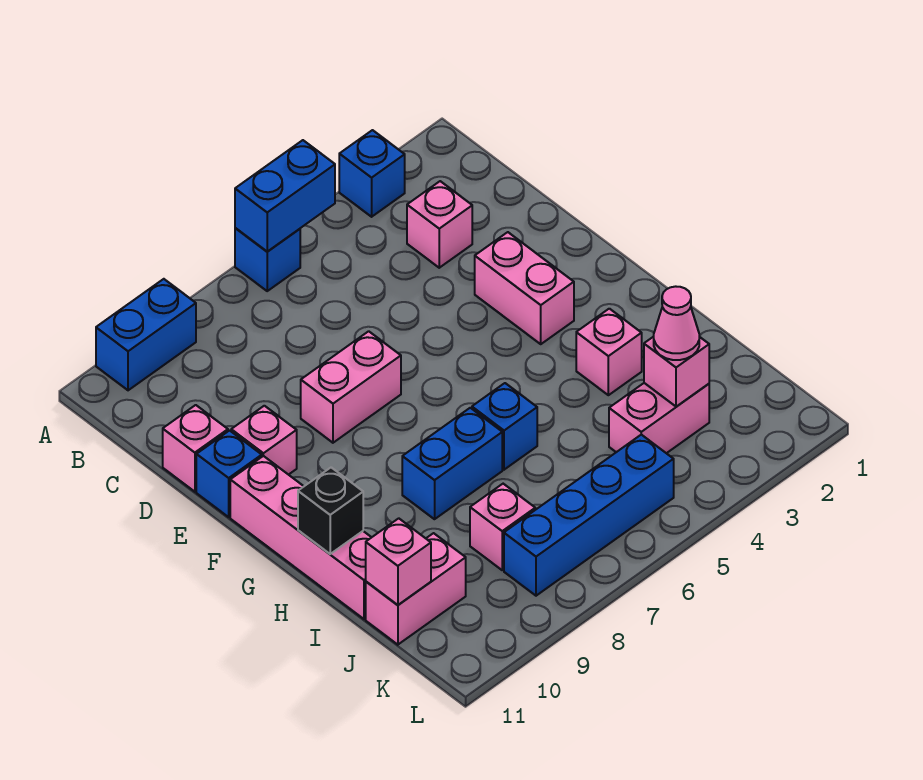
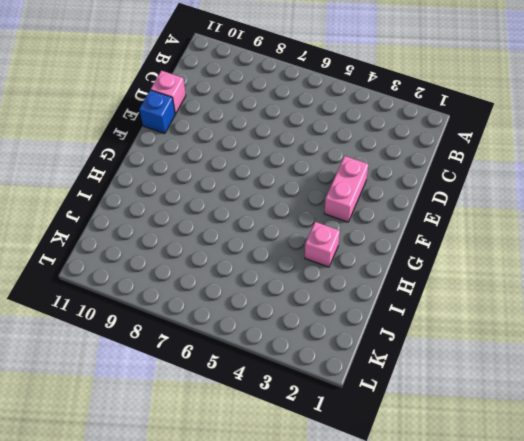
none -> blue 1x1 brick [339,130,405,217]
none -> blue 1x1 brick [235,228,300,291]
none -> blue 1x2 brick [96,279,196,390]

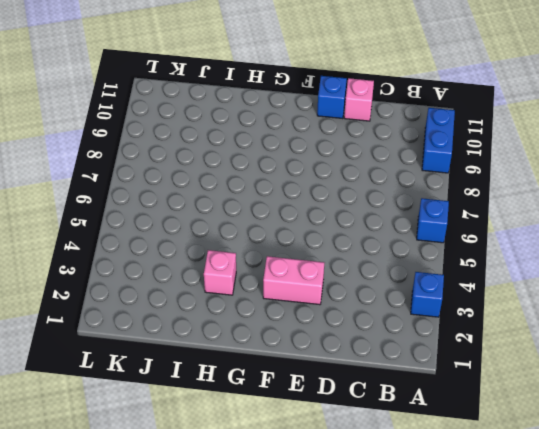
none -> pink 1x1 brick [407,181,472,268]
none -> pink 1x2 brick [301,331,401,443]
none -> pink 1x1 brick [231,406,297,475]

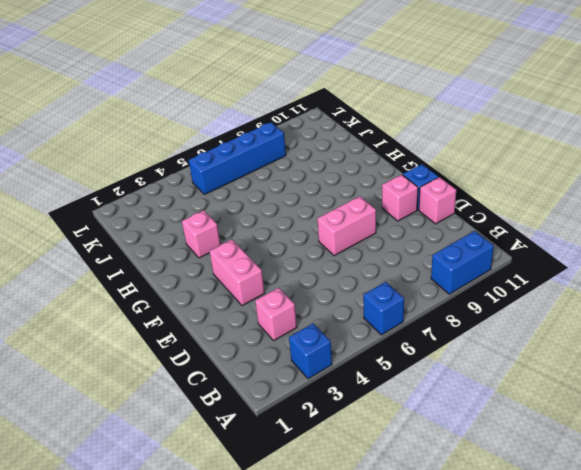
none -> pink 1x4 brick [230,456,372,619]
none -> blue 1x1 brick [472,383,537,470]
none -> blue 1x2 brick [402,408,502,519]

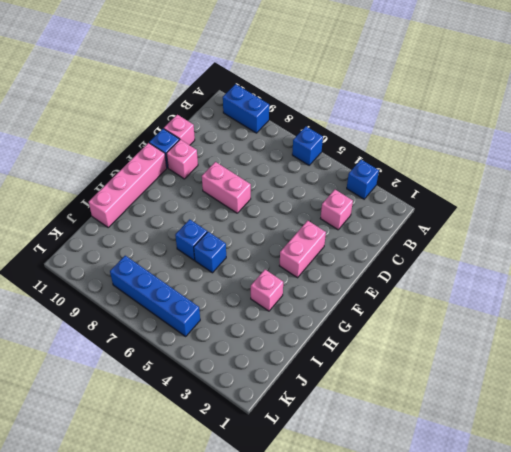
blue 1x1 brick [175,219,207,260] -> blue 1x2 brick [402,408,502,519]
none -> pink 1x2 brick [609,383,709,453]
none -> pink 1x1 brick [470,484,535,570]
none -> pink 1x2 brick [366,533,466,645]

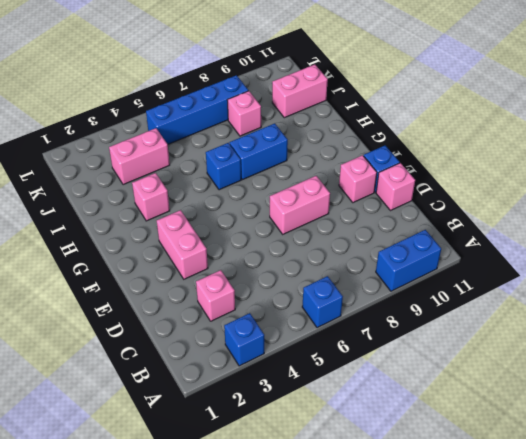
none -> pink 1x4 brick [230,456,372,619]
none -> blue 1x2 brick [235,140,335,252]
none -> black 1x1 brick [298,467,363,554]

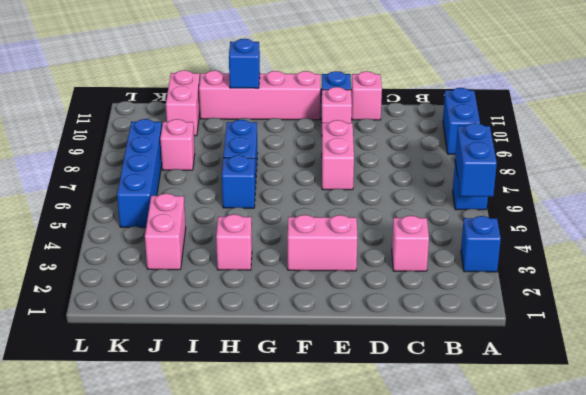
blue 1x1 brick [229,39,260,88] -> black 1x1 brick [298,467,363,554]
none -> pink 1x1 brick [644,337,709,407]
none -> pink 1x1 brick [366,518,431,605]
none -> pink 1x1 cone [654,286,699,360]

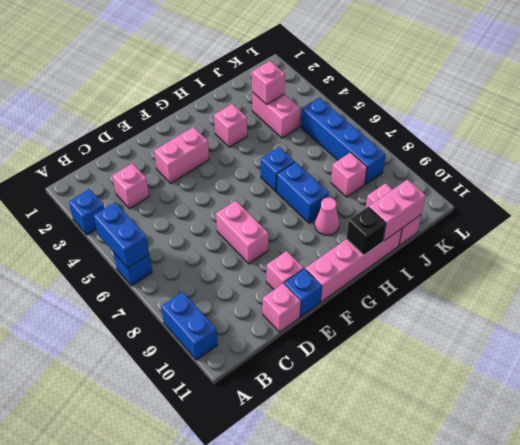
pink 1x1 cone [315,198,339,235] -> pink 1x1 cone moved to [654,286,699,360]
pink 1x2 brick [369,180,426,241] -> pink 1x1 brick [366,518,431,605]

